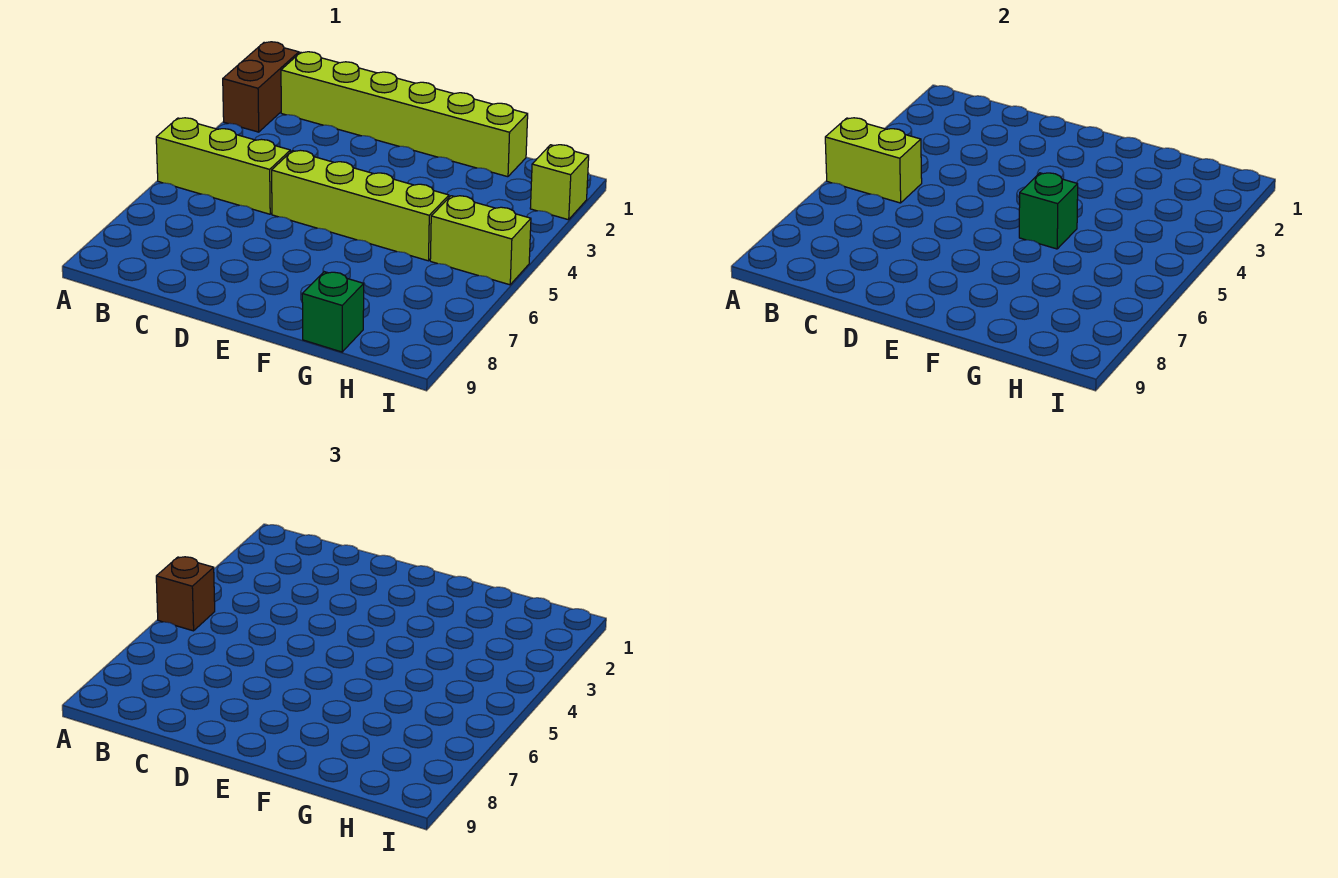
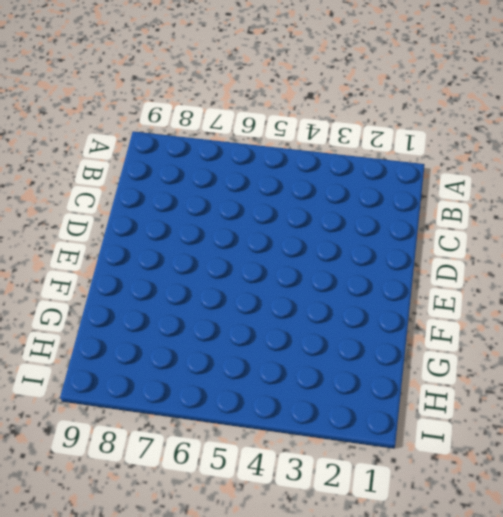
none -> brown 1x2 brick [223,42,299,132]
none -> lime 1x3 brick [156,118,290,214]

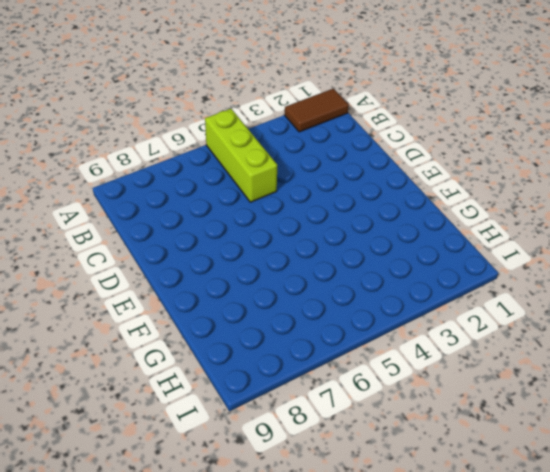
brown 1x2 tile [285,89,349,132] -> brown 1x2 brick [223,42,299,132]
none -> lime 1x6 brick [281,52,528,177]
none -> lime 1x4 brick [272,150,449,261]

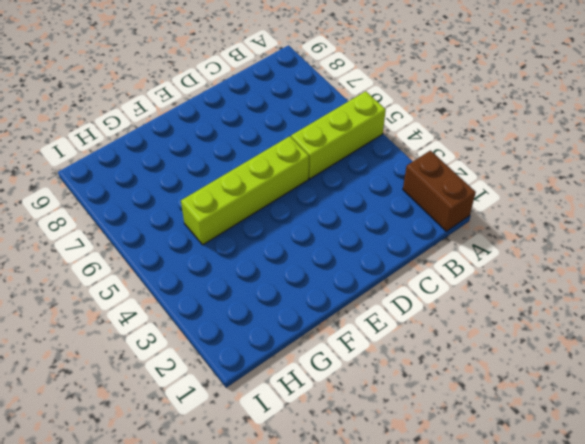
none -> lime 1x6 brick [281,52,528,177]
none -> green 1x1 brick [302,272,364,352]

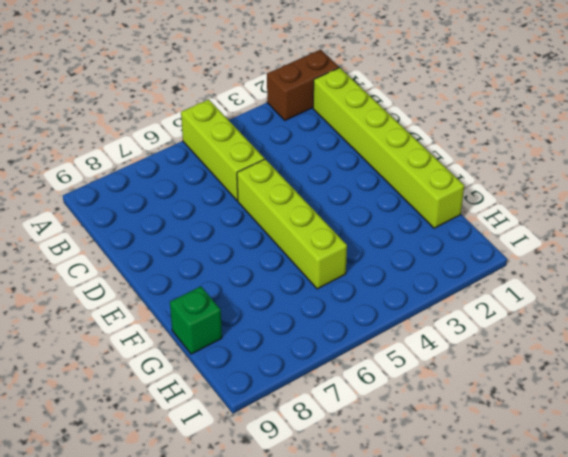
none -> lime 1x2 brick [430,196,531,285]
none -> lime 1x1 brick [530,145,589,220]

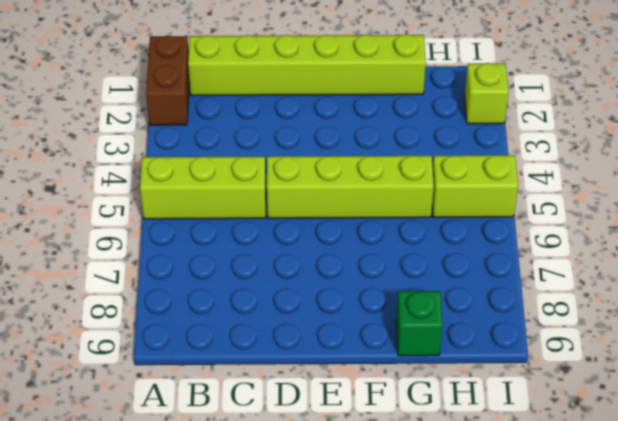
none -> lime 1x2 brick [825,118,922,203]
none -> green 1x1 brick [1019,173,1078,249]

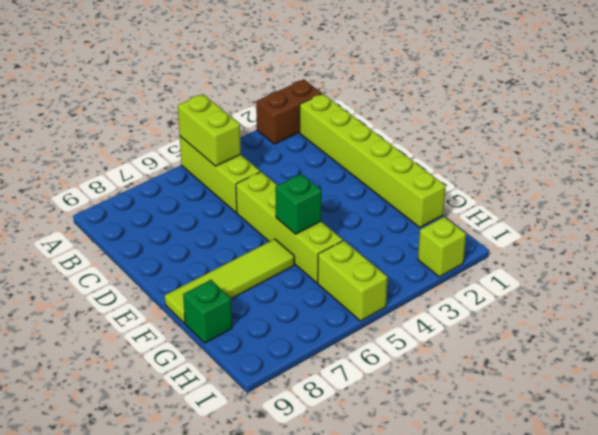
lime 1x4 tile [165,239,294,323] -> none
none -> brown 1x1 brick [156,557,215,631]

